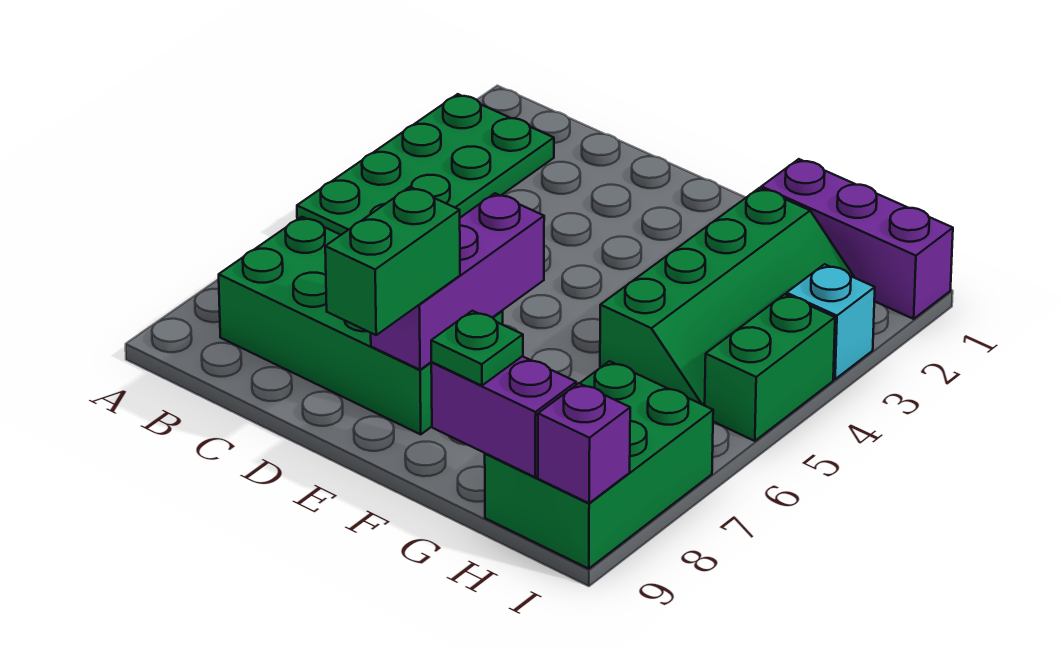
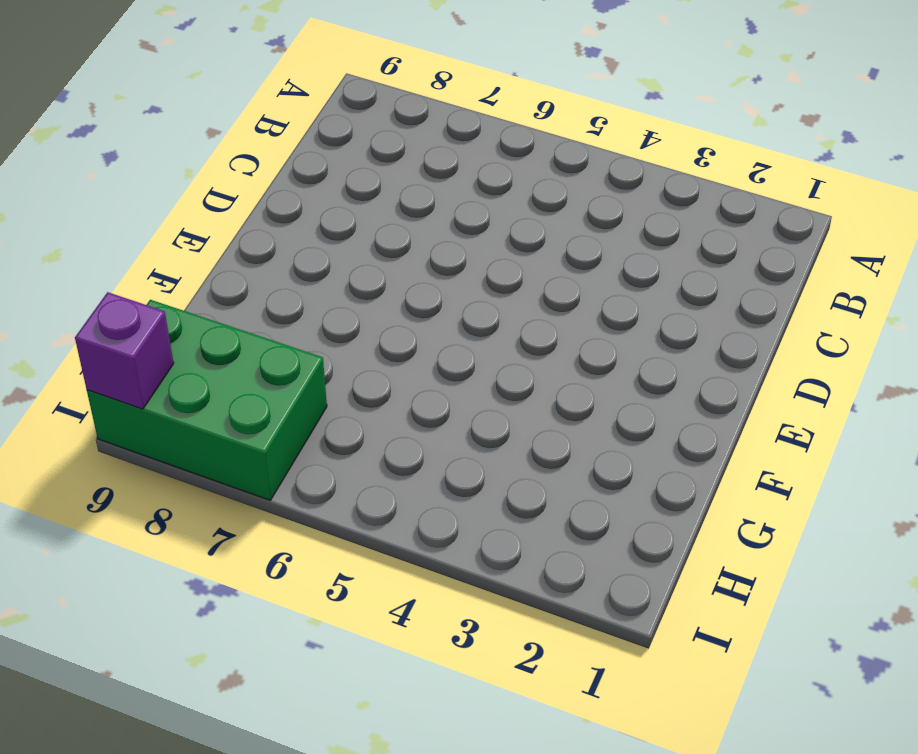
none -> green 2x4 plate [297,94,554,235]
none -> green 2x4 brick [219,217,503,435]
none -> purple 1x3 brick [761,159,953,319]

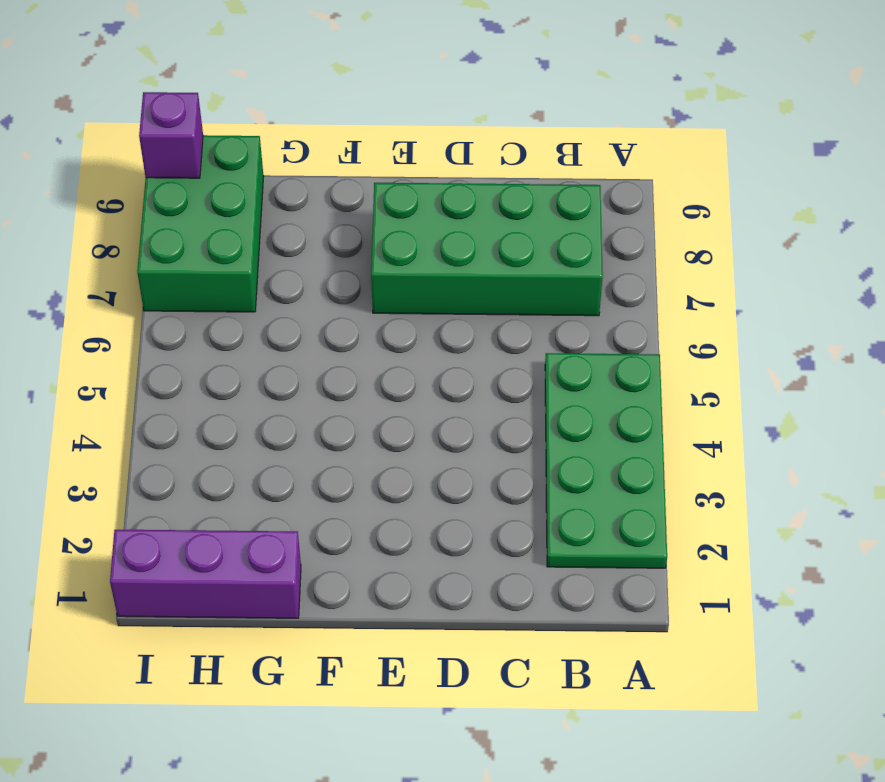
none -> green 2x4 slope [600,188,855,406]
none -> cyan 1x1 brick [787,264,875,379]
none -> green 1x2 brick [705,294,835,441]

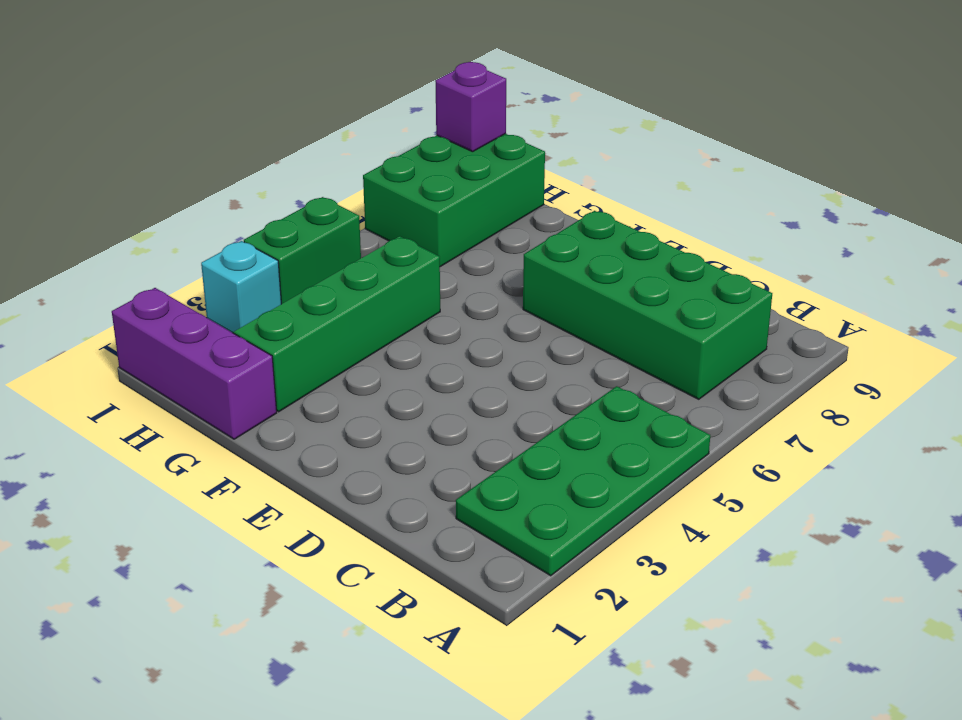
none -> purple 1x3 brick [371,193,544,370]
none -> purple 1x2 brick [431,356,576,477]
none -> green 1x2 brick [325,187,460,335]

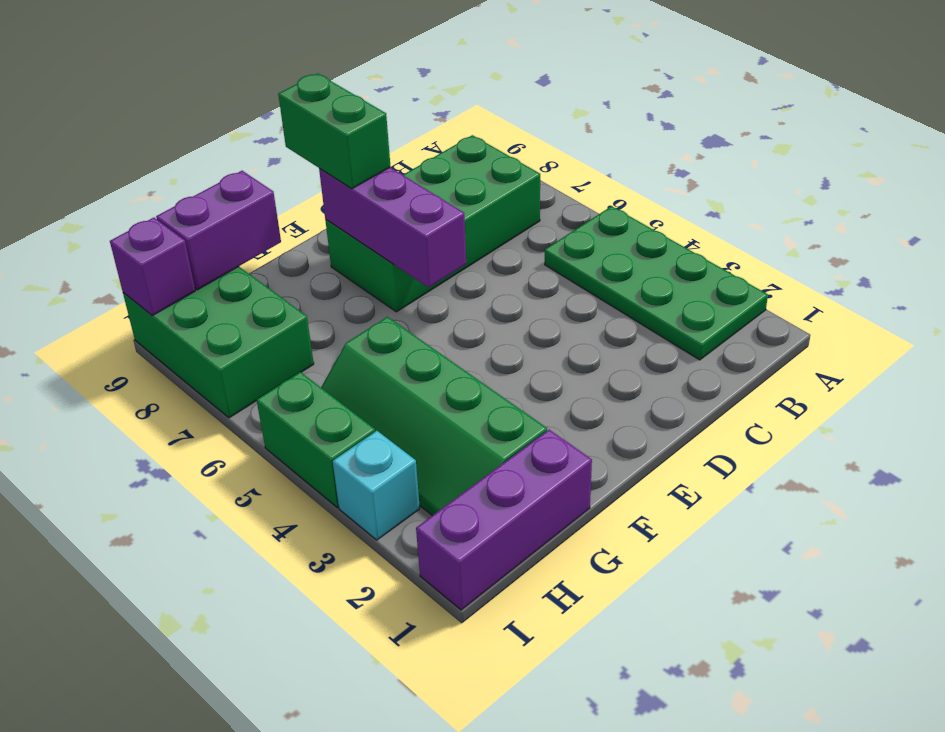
none -> green 1x1 plate [431,311,523,386]

